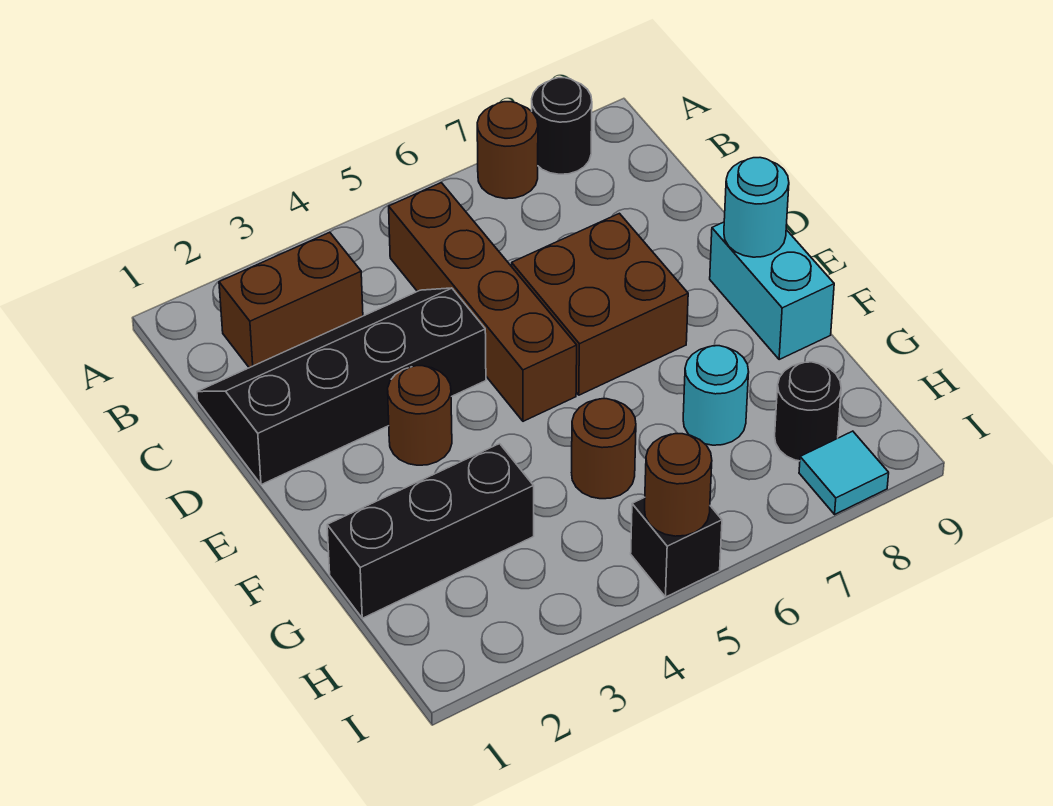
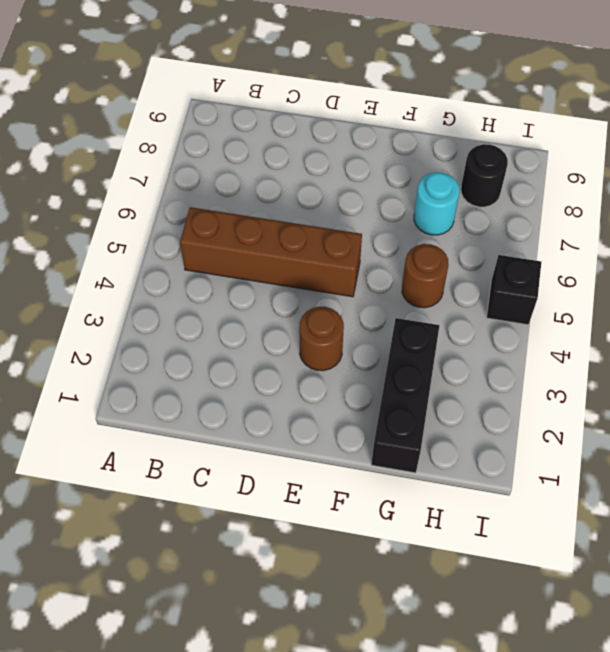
none -> brown 1x1 round brick [477,102,538,199]
none -> black 1x1 round brick [532,78,592,174]
none -> brown 1x2 brick [219,232,363,368]

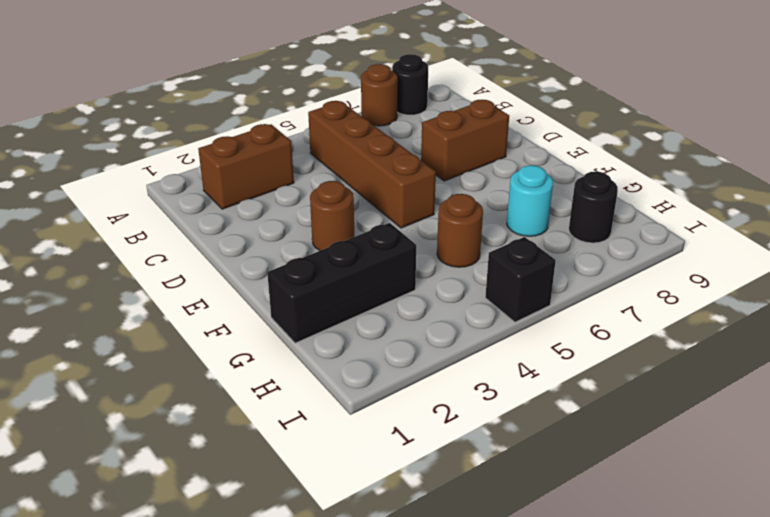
brown 1x2 brick [421,100,509,181] -> brown 2x2 brick [512,213,688,395]
none -> black 2x4 slope [197,288,486,485]
none -> cyan 1x2 brick [710,222,834,359]
none -> cyan 1x1 tile [799,431,889,514]

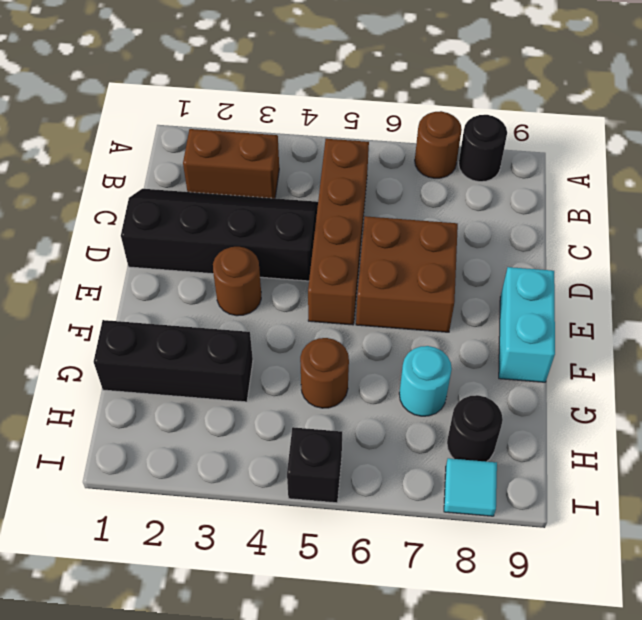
none -> cyan 1x1 round brick [724,158,789,257]
none -> brown 1x1 round brick [645,434,712,536]

